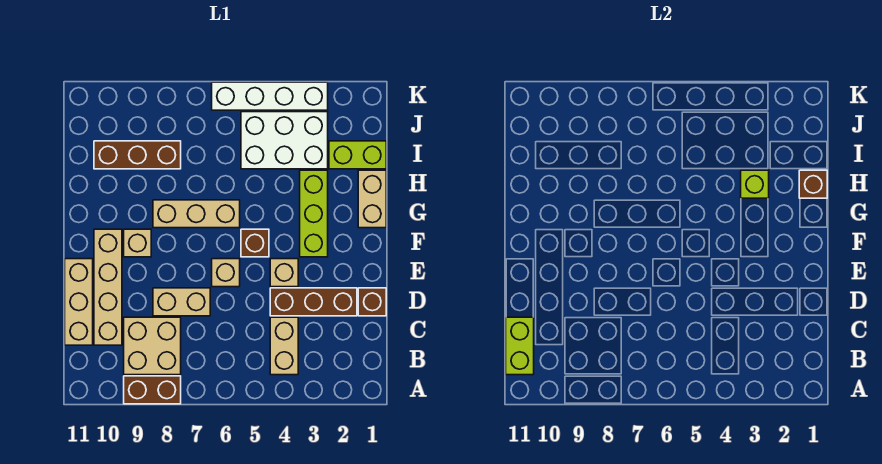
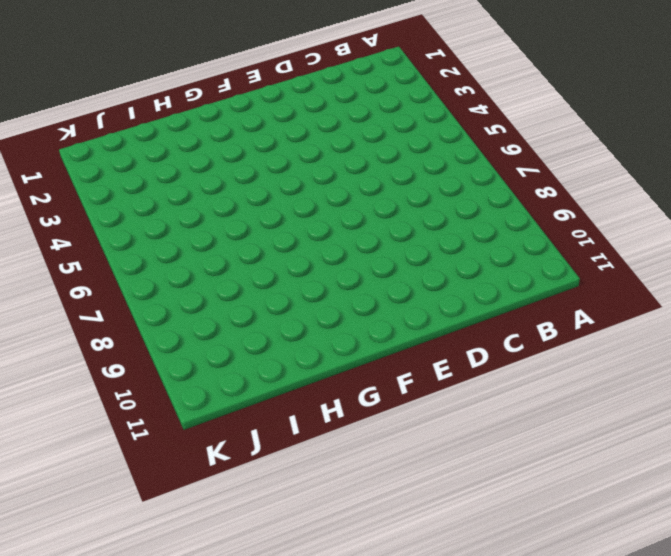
none -> brown 1x2 brick [124,376,181,404]
none -> tan 1x2 brick [270,317,298,375]
none -> tan 2x2 brick [124,317,181,375]

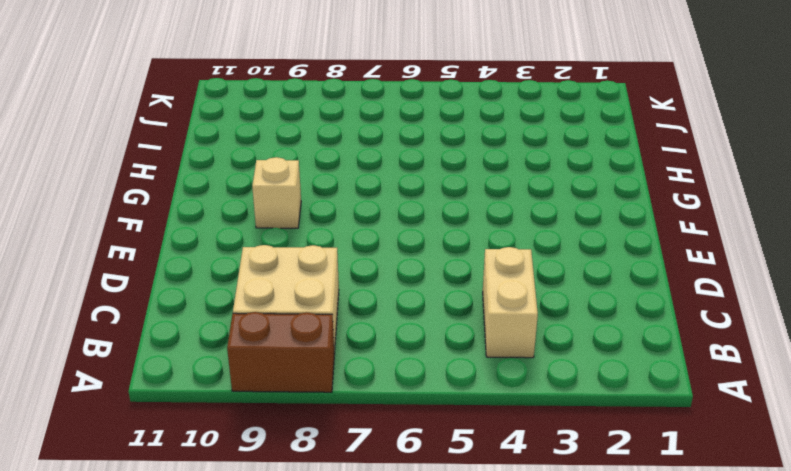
none -> tan 1x4 brick [94,229,122,345]
none -> tan 1x3 brick [65,259,93,345]
none -> brown 1x1 brick [358,288,386,316]

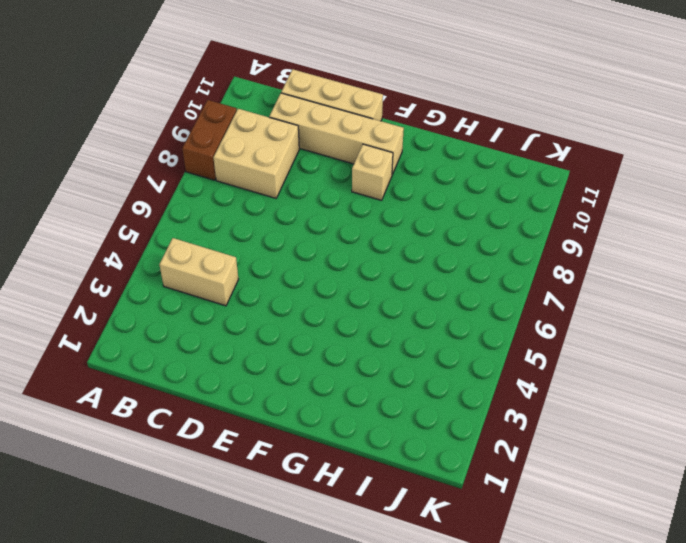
none -> brown 1x1 brick [358,288,386,316]
none -> brown 1x3 brick [270,288,357,316]
none -> tan 1x2 brick [153,288,210,316]

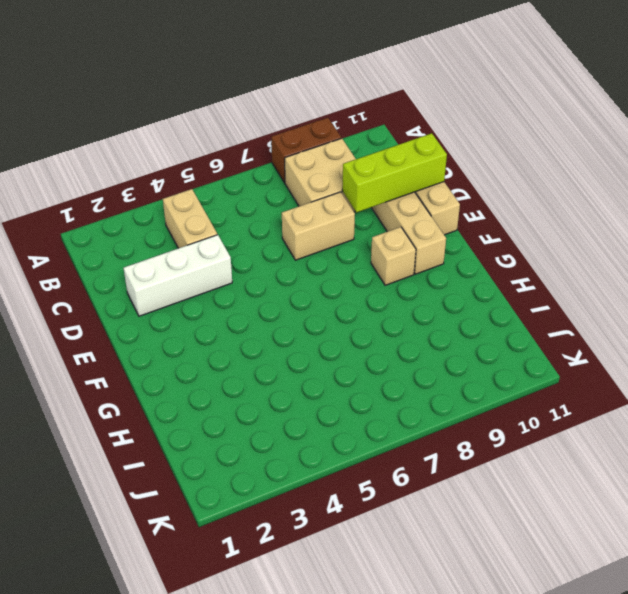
white 1x3 brick [124,235,232,316] -> brown 1x3 brick [270,288,357,316]
lime 1x3 brick [342,133,447,212] -> lime 1x3 brick turned to [300,170,328,257]
none -> brown 1x1 brick [358,288,386,316]
none -> tan 1x1 brick [270,259,298,287]
none -> tan 1x1 brick [212,259,240,287]

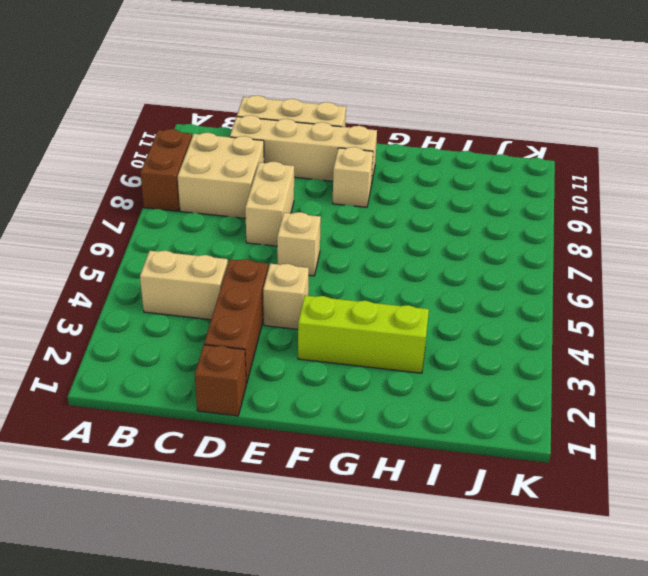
none -> brown 1x1 brick [241,229,269,257]
none -> tan 1x2 brick [358,170,386,228]
none -> tan 1x3 brick [153,200,240,228]

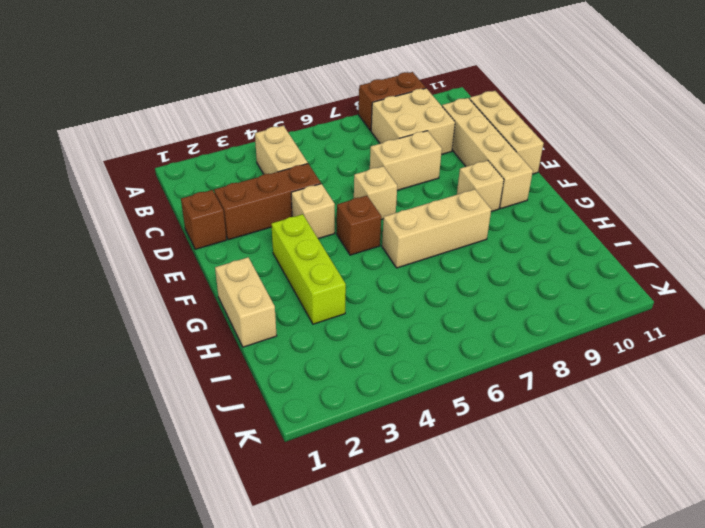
none -> lime 1x2 brick [329,141,386,169]
none -> white 2x3 brick [241,112,328,169]
none -> brown 1x3 brick [94,141,181,169]

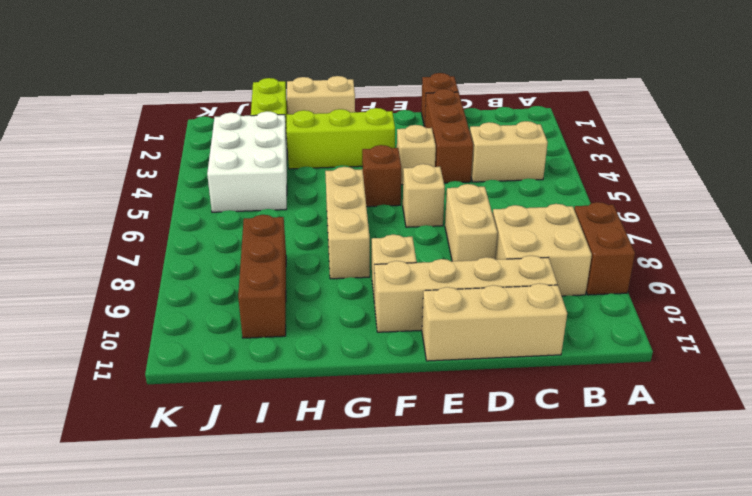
none -> white 1x4 brick [212,82,328,110]
none -> lime 1x2 brick [506,317,534,375]
none -> brown 1x1 brick [799,170,827,198]

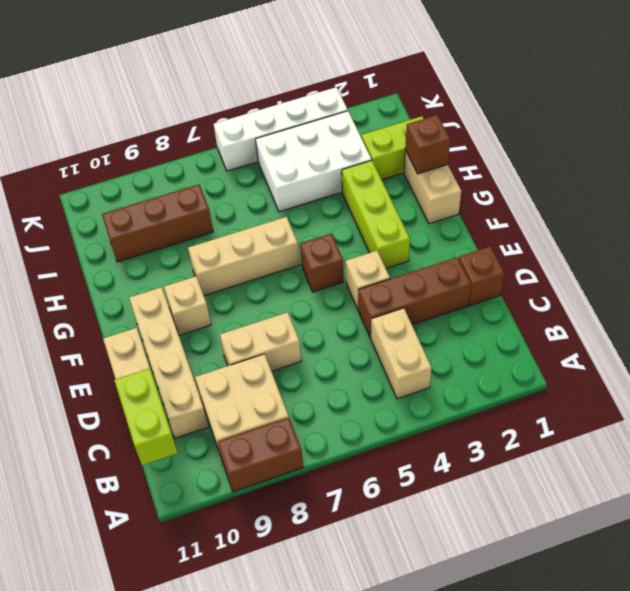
none -> tan 1x1 brick [212,259,240,287]
none -> lime 1x1 brick [741,170,769,198]

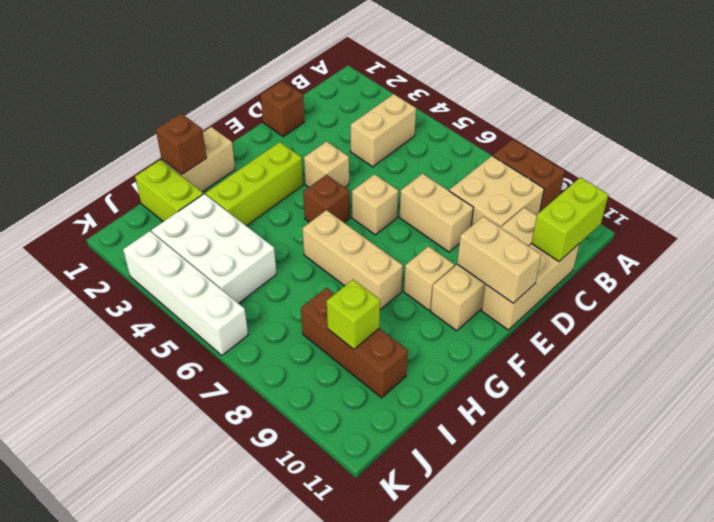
tan 1x2 brick [457,216,541,303] -> none
lime 1x1 brick [327,280,380,349] -> lime 1x1 brick moved to [741,170,769,198]
none -> brown 1x3 brick [270,288,357,316]

